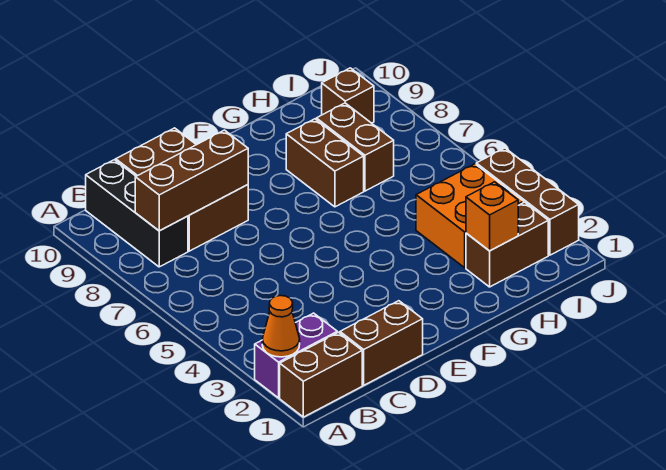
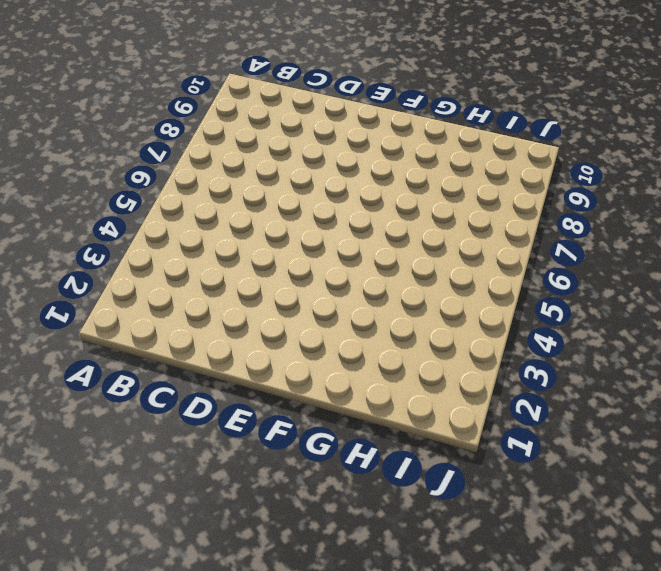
none -> brown 1x2 brick [280,332,362,417]
none -> purple 1x2 brick [255,313,337,398]
none -> black 1x3 brick [86,160,188,267]

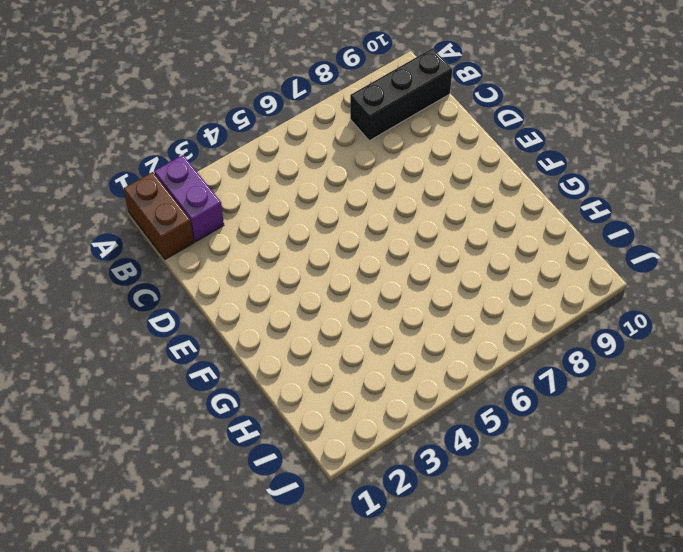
none -> brown 1x2 brick [340,301,423,385]
none -> brown 2x3 brick [116,128,248,251]
none -> brown 1x2 brick [286,119,364,207]

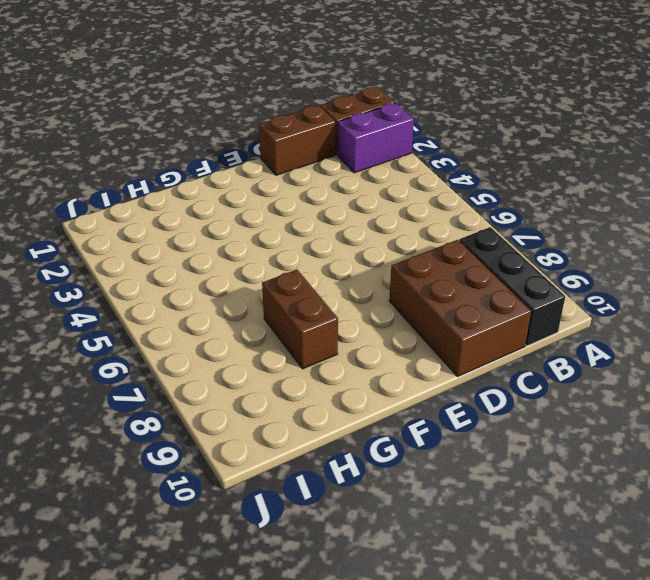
none -> brown 1x2 brick [466,202,548,287]
none -> orange 2x2 brick [416,164,524,268]
none -> brown 1x2 brick [316,103,394,191]

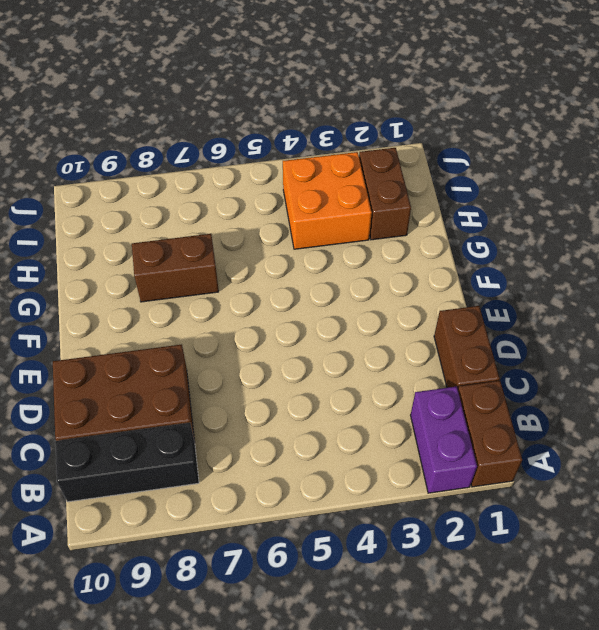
none -> brown 1x2 brick [316,103,394,191]
none -> brown 1x1 brick [322,68,374,123]
none -> brown 1x3 brick [476,148,579,255]

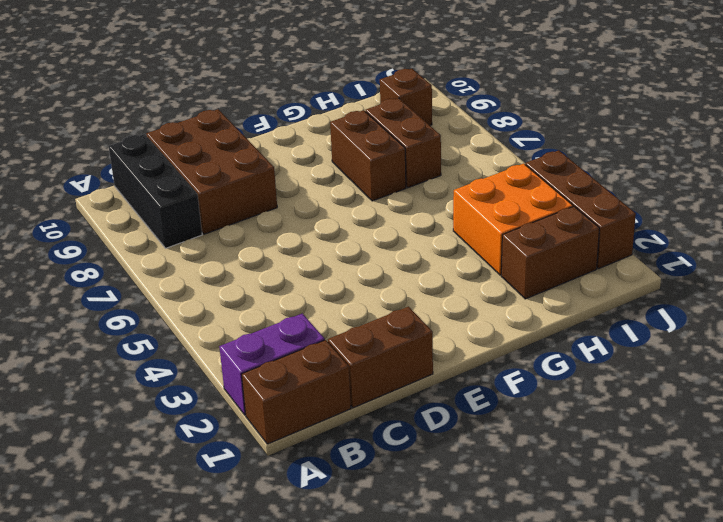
none -> orange 1x1 cone [262,296,300,357]
none -> brown 1x3 brick [135,130,248,231]
none -> orange 1x1 brick [466,182,518,251]

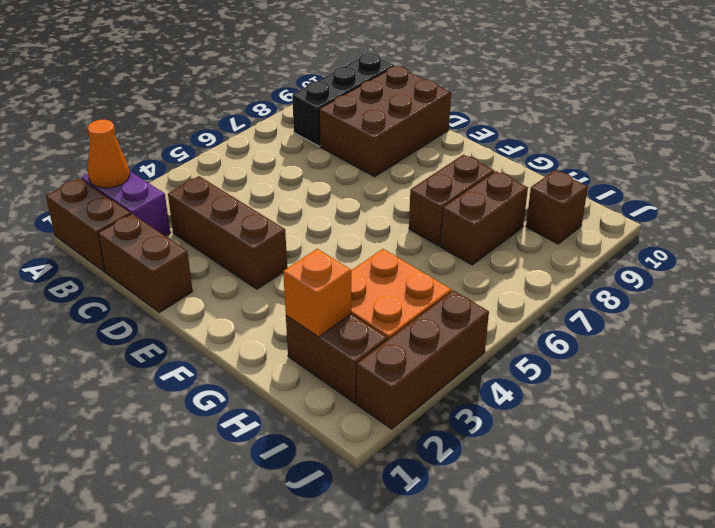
brown 1x3 brick [168,176,287,289] -> brown 1x3 brick moved to [135,130,248,231]

